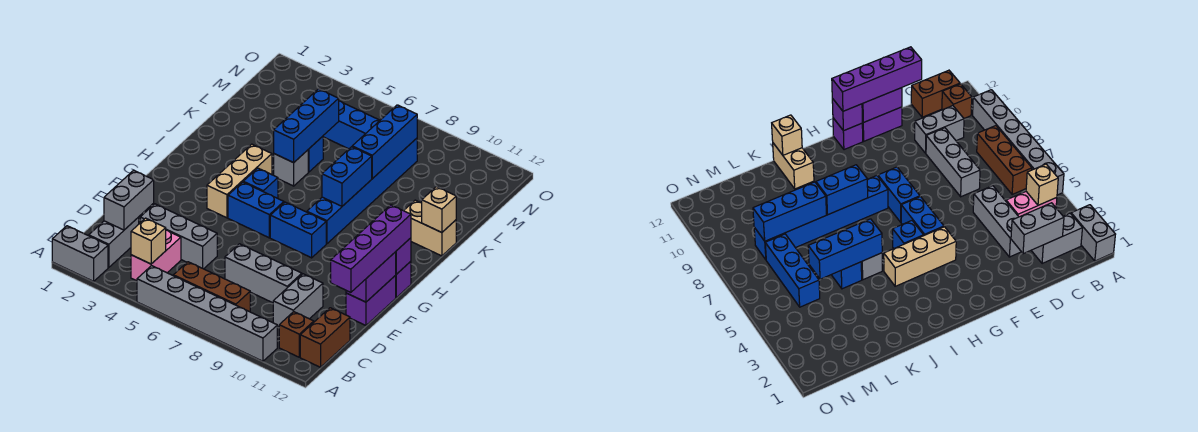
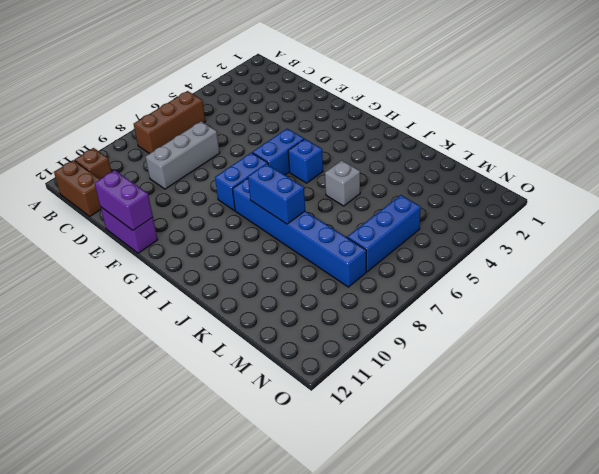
none -> grey 1x2 brick [52,226,108,281]
none -> grey 1x6 brick [137,266,277,361]
none -> grey 1x2 brick [89,218,139,268]
none -> pink 1x2 brick [131,230,181,281]

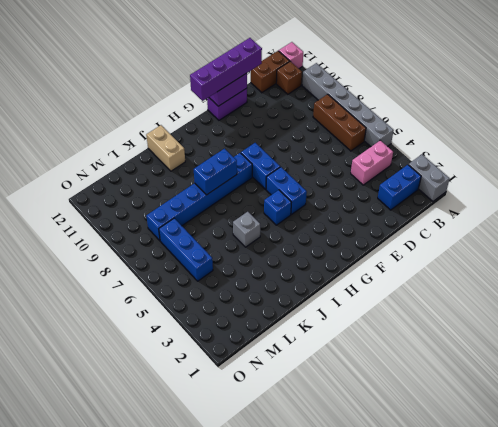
pink 1x1 brick [279,42,303,69] -> none
blue 1x2 brick [378,165,421,210] -> grey 1x2 brick [89,218,139,268]
none -> grey 1x2 brick [273,274,323,327]
none -> grey 1x3 brick [140,204,217,269]
none -> grey 1x3 brick [225,244,302,303]
none -> tan 1x3 brick [207,144,272,218]

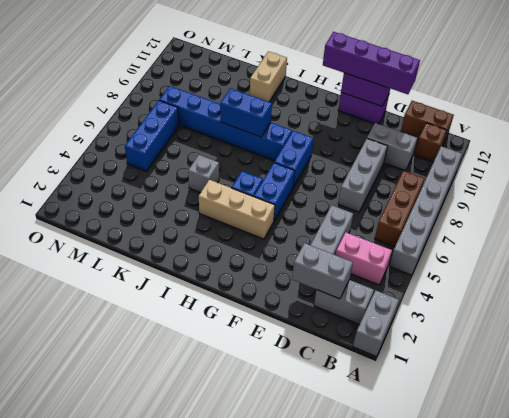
none -> purple 1x1 brick [396,261,411,298]
none -> blue 1x1 brick [308,136,323,172]
none -> tan 1x1 brick [131,218,166,264]
none -> purple 1x1 brick [396,238,411,274]

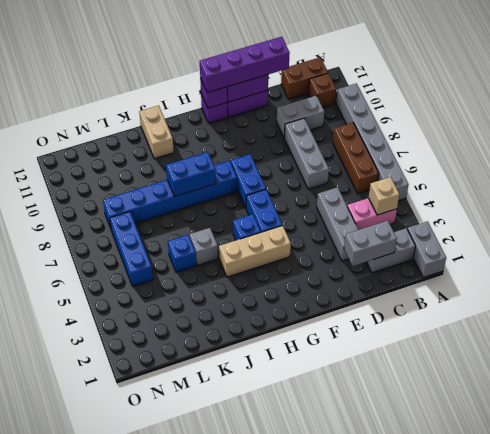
none -> blue 1x3 brick [274,89,339,163]
none -> tan 1x1 brick [422,187,456,233]
none -> blue 1x3 brick [352,105,417,179]

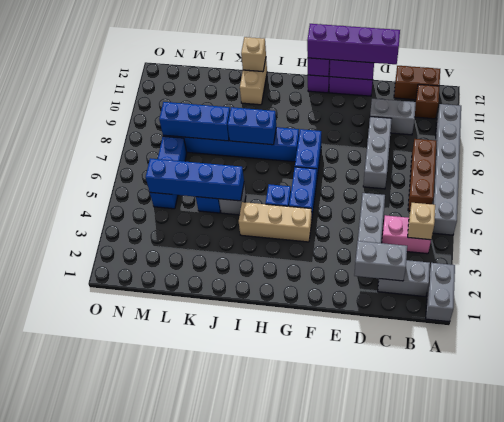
blue 1x4 brick [146,158,244,201] -> blue 1x3 brick [274,89,339,163]

